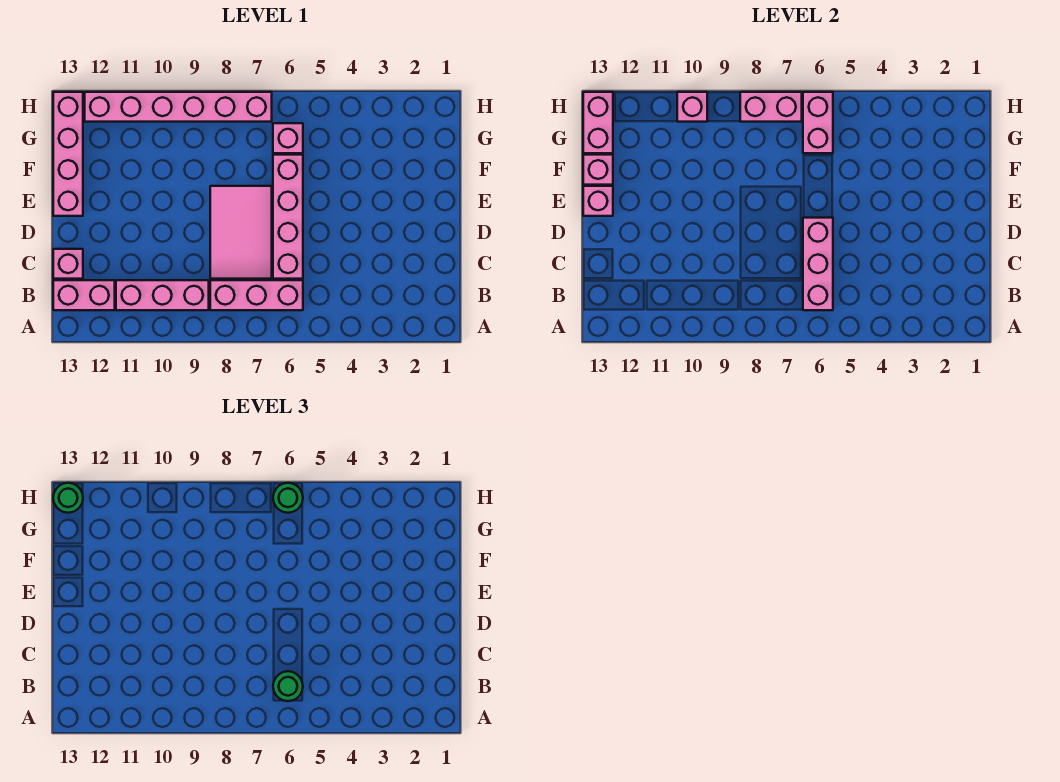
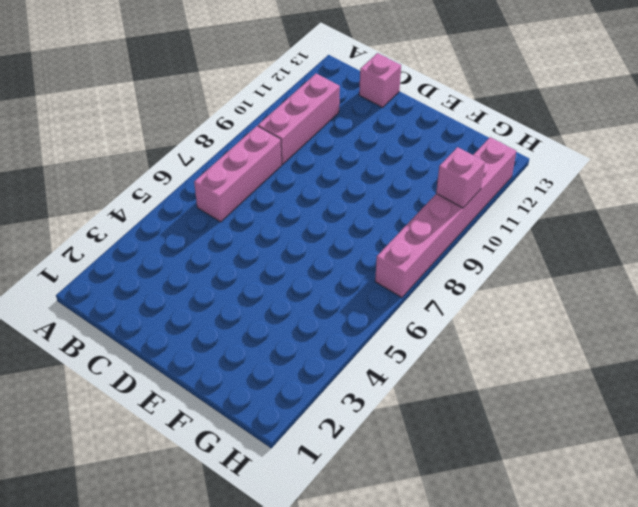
none -> pink 1x2 brick [53,280,115,310]
none -> pink 1x4 brick [273,155,303,279]
none -> pink 2x3 tile [210,186,272,279]

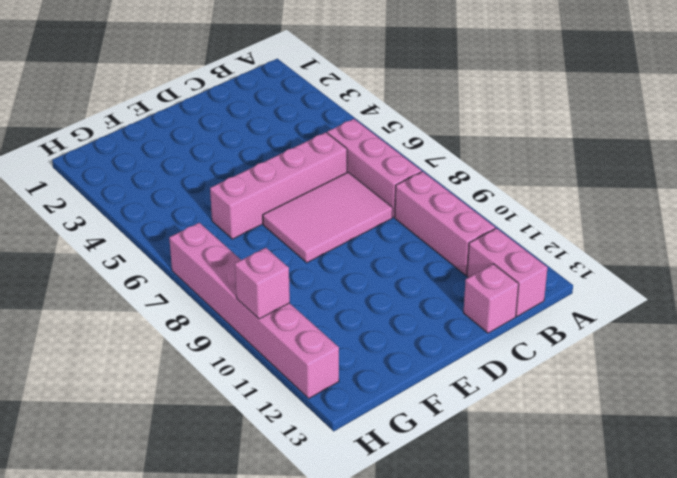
none -> pink 1x4 brick [53,92,83,216]
none -> pink 1x1 brick [273,123,303,153]
none -> pink 1x3 brick [803,218,833,310]

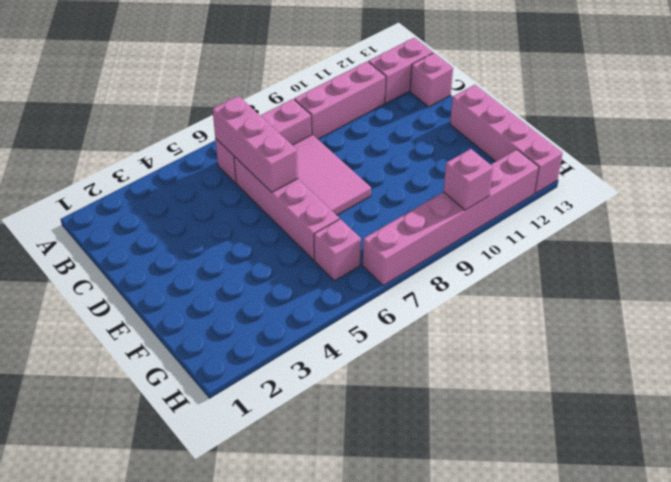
none -> pink 1x1 brick [583,186,613,216]
none -> pink 1x1 brick [583,155,613,185]
none -> pink 1x2 brick [803,92,833,153]

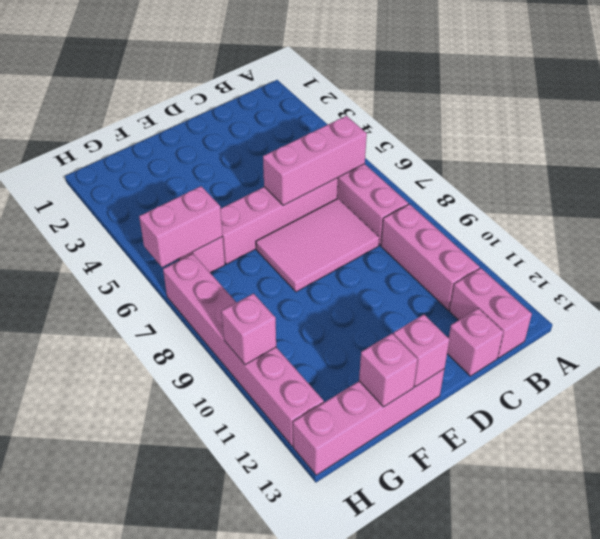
none -> pink 1x2 brick [583,92,613,153]
none -> pink 1x2 brick [740,92,802,122]
none -> green 1x1 round brick [273,671,303,701]

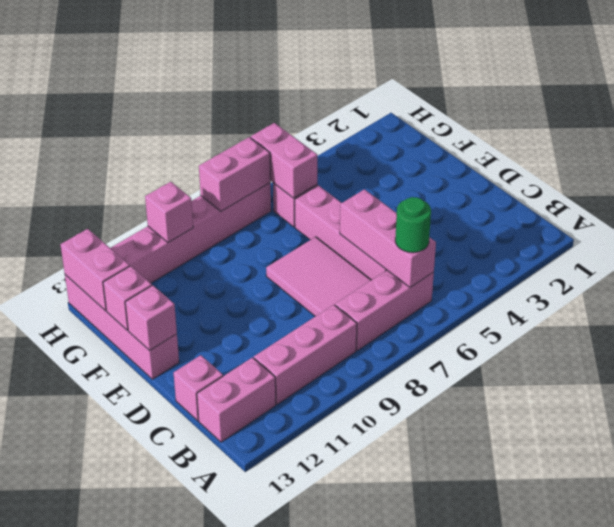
none -> green 1x1 round brick [273,483,303,513]
none -> green 1x1 round brick [53,483,83,513]

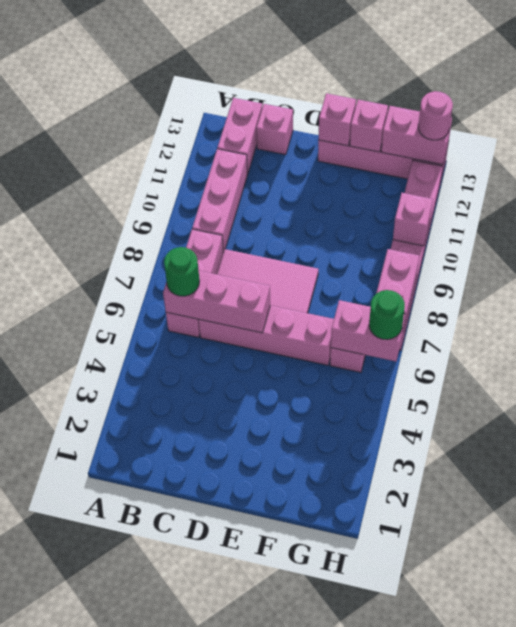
pink 1x1 round brick [418,91,453,140] -> green 1x1 round brick [53,483,83,513]

